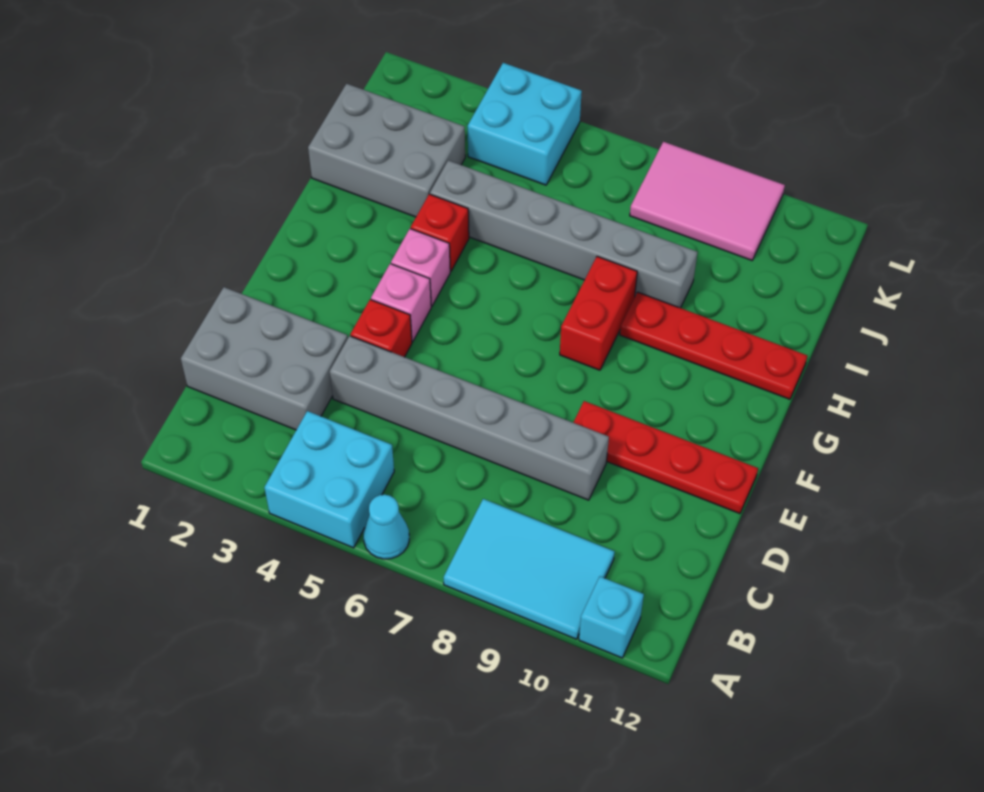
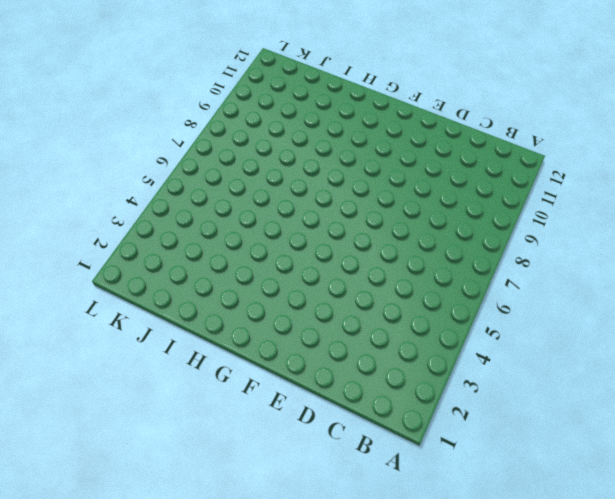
none -> cyan 2x2 brick [264,411,394,548]
none -> cyan 1x1 cone [363,495,409,559]
none -> cyan 2x3 tile [444,499,615,639]

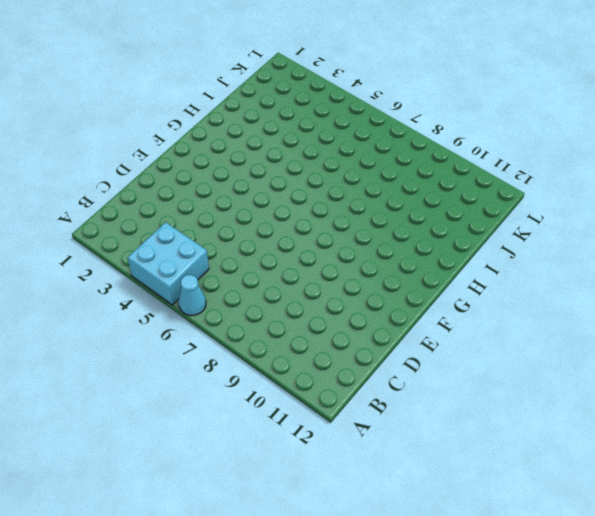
none -> cyan 2x3 tile [444,499,615,639]
none -> cyan 1x1 brick [579,577,644,658]
none -> grey 2x3 brick [181,287,348,430]

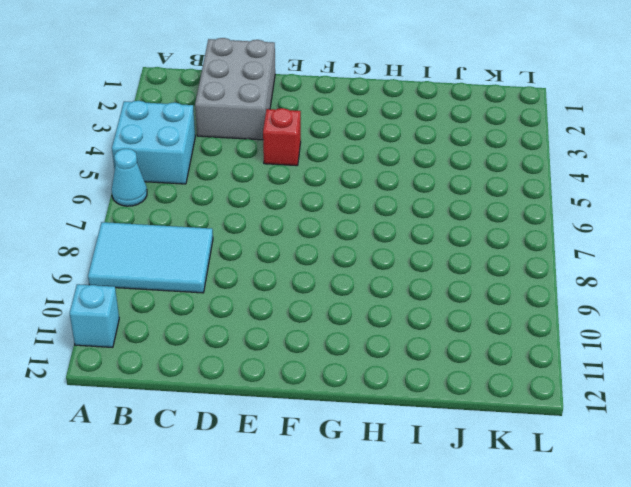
cyan 2x3 tile [88,222,213,293] -> cyan 2x3 tile turned to [444,499,615,639]
none -> grey 1x6 brick [330,336,609,500]
none -> red 1x4 plate [573,401,758,514]
none -> pink 1x1 brick [371,264,431,342]

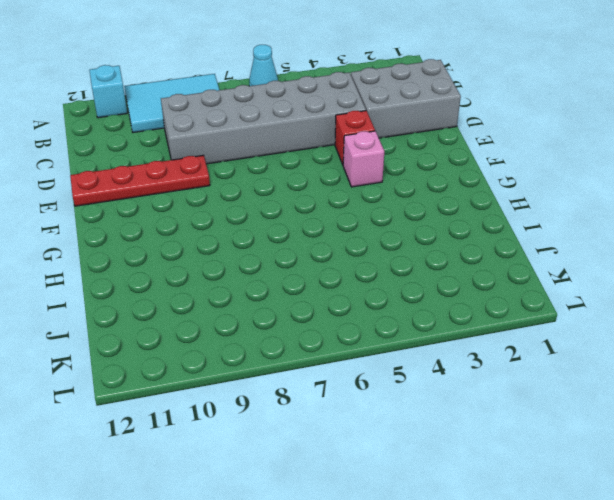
grey 2x6 brick [161,72,366,164] -> grey 1x6 brick [330,336,609,500]
none -> cyan 2x2 brick [264,411,394,548]
none -> pink 1x1 brick [391,229,450,306]
none -> red 1x2 brick [560,256,637,370]

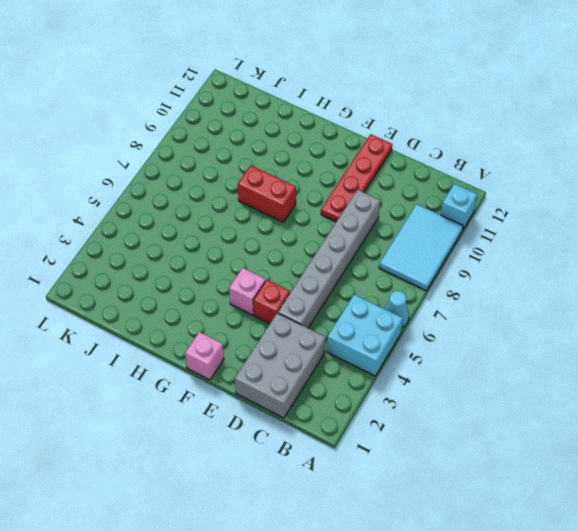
pink 1x1 brick [185,332,224,380] -> pink 1x1 brick moved to [391,229,450,306]
none -> red 1x1 brick [411,194,469,271]
none -> red 1x4 plate [620,292,807,399]
none -> grey 2x3 brick [308,84,465,217]

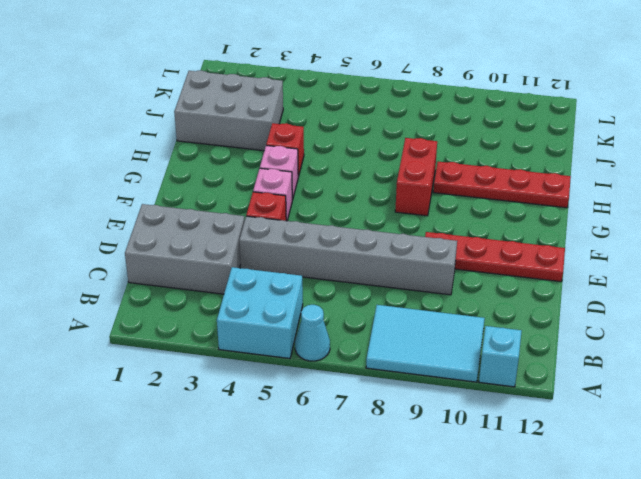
none -> grey 1x6 brick [430,160,698,308]
none -> cyan 2x2 brick [468,63,582,185]
none -> pink 2x3 tile [630,142,785,260]

